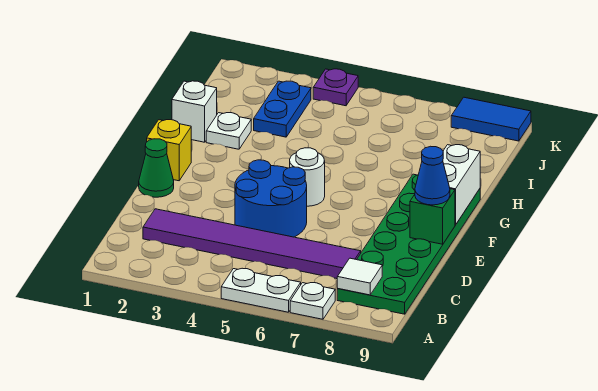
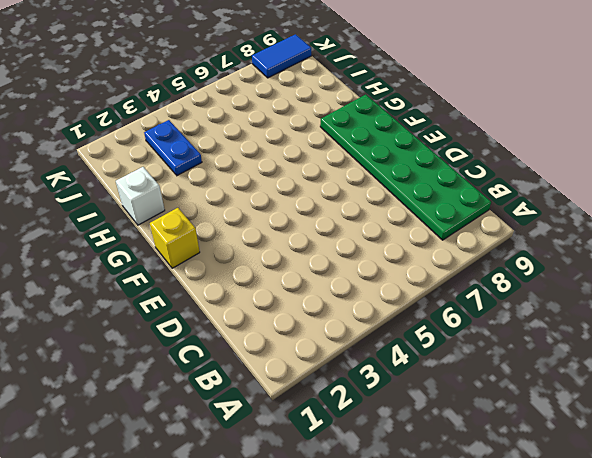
none -> white 1x2 plate [221,268,301,312]
none -> white 1x1 plate [290,283,335,319]
none -> purple 1x6 tile [143,209,361,279]

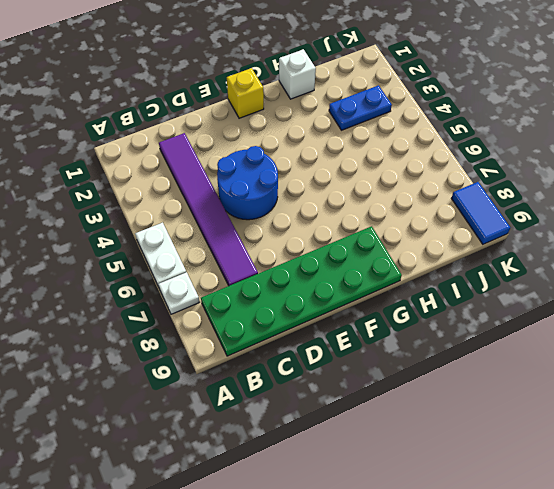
none -> green 1x1 cone [139,139,174,197]
none -> white 1x1 round brick [290,148,325,206]
none -> white 1x1 plate [206,113,251,149]

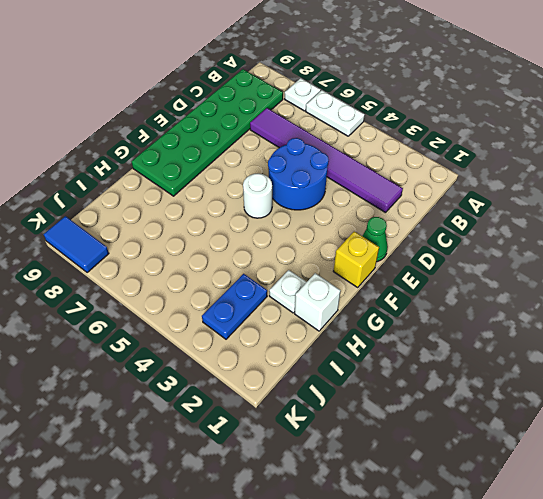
none -> purple 1x1 plate [313,69,358,106]
none -> white 1x1 tile [337,258,382,295]
none -> green 1x1 brick [410,189,455,244]

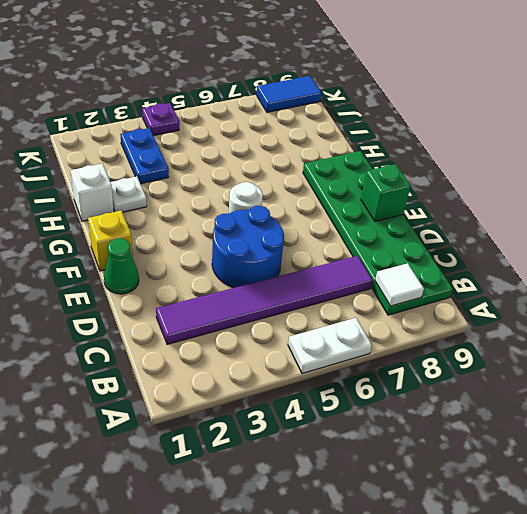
none -> white 1x1 plate [290,283,335,319]
none -> white 1x2 brick [443,145,480,225]
none -> blue 1x1 cone [415,146,450,205]

